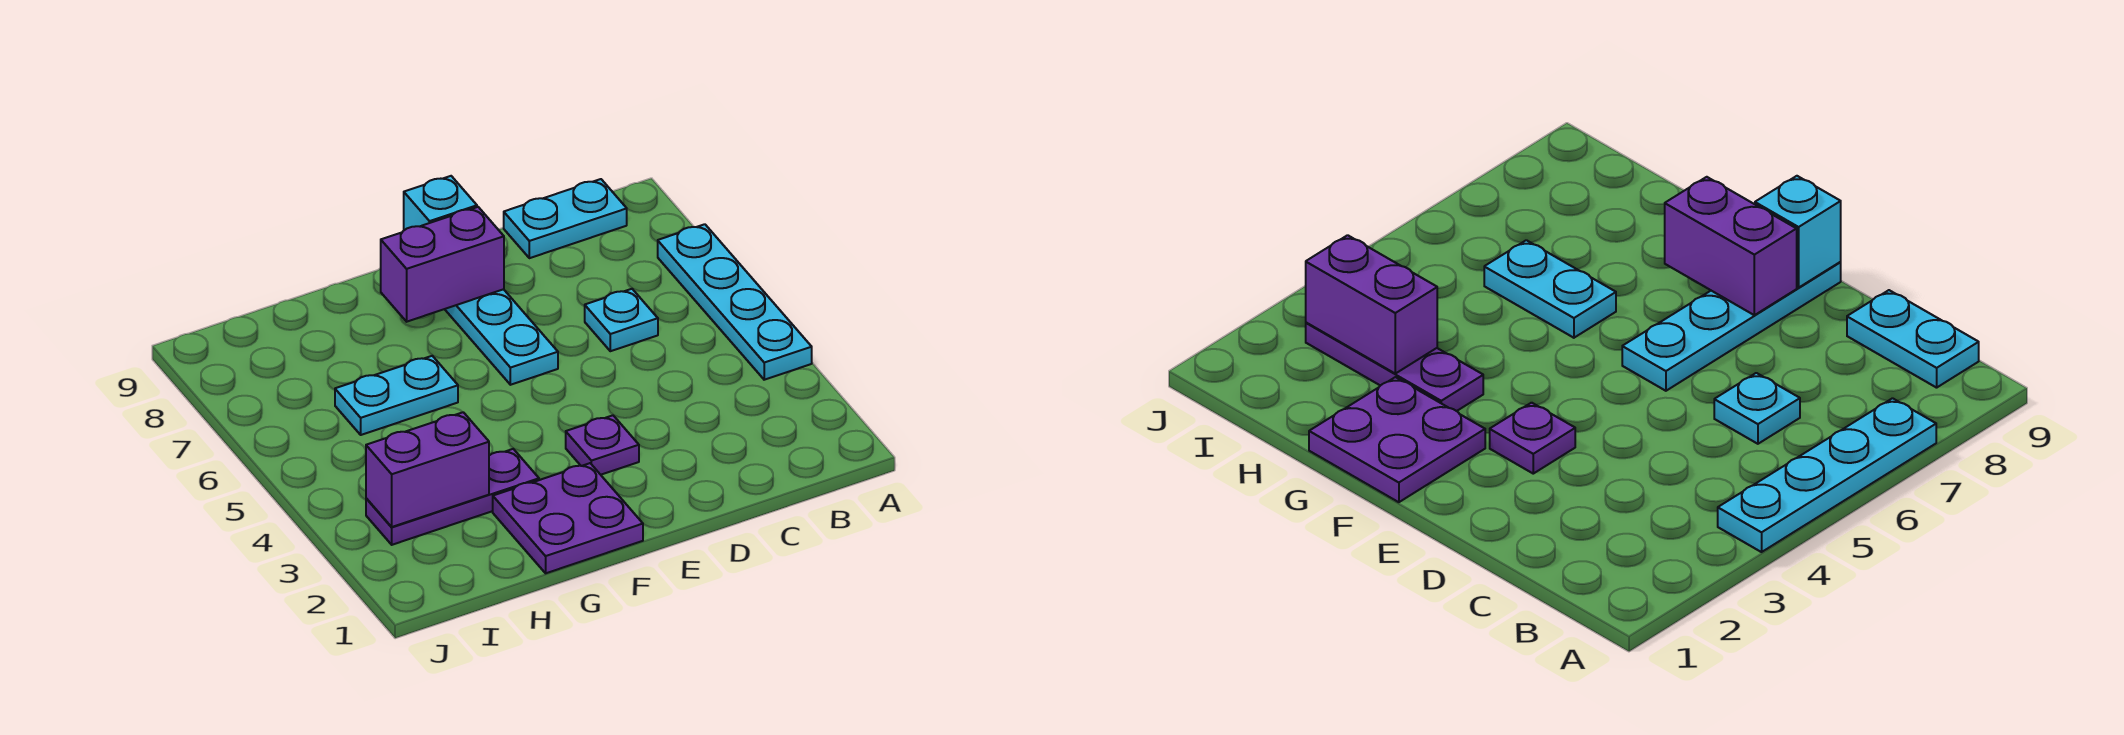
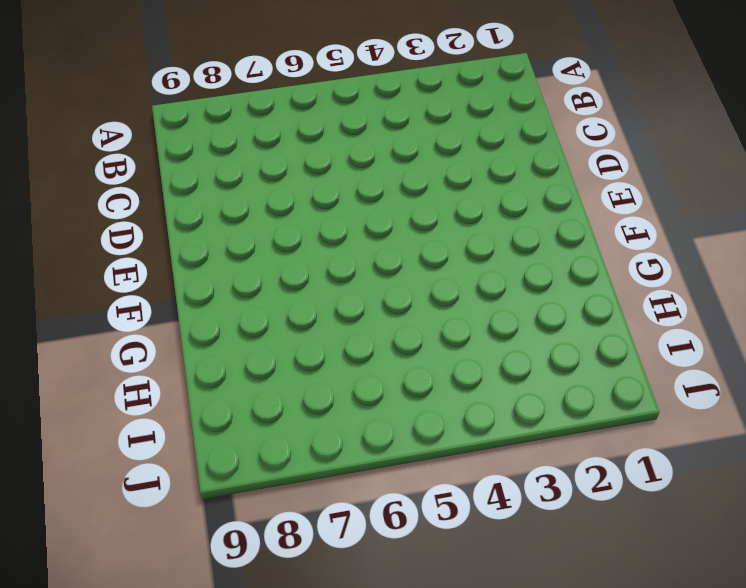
none -> cyan 1x4 plate [658,224,812,380]
none -> cyan 1x2 plate [504,179,627,258]

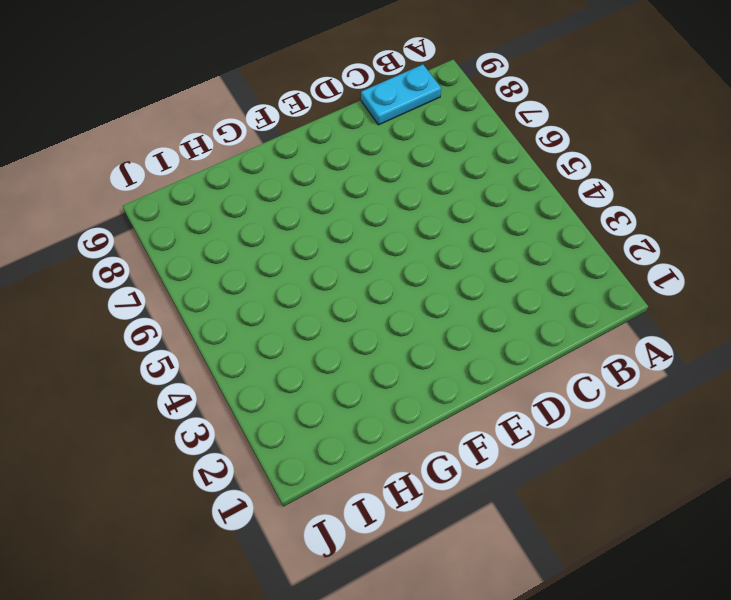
none -> cyan 1x4 plate [658,224,812,380]
none -> cyan 1x1 plate [585,289,658,351]

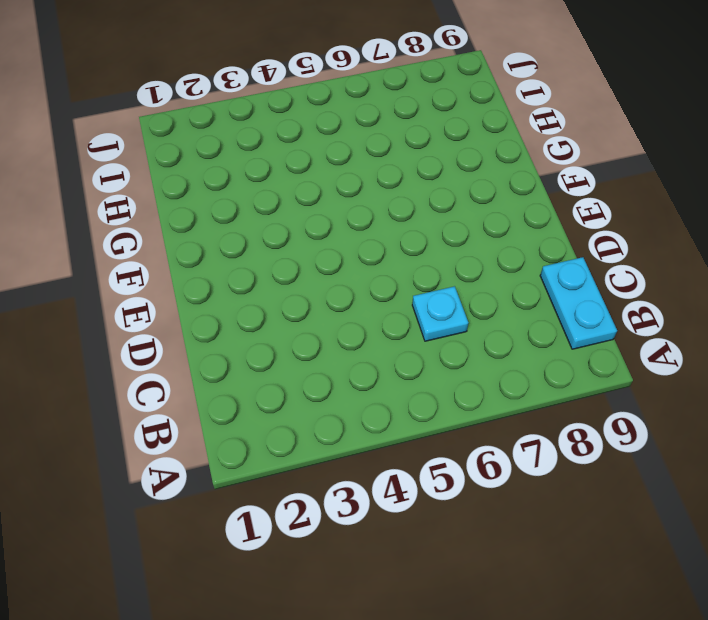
none -> cyan 1x4 plate [658,224,812,380]
none -> purple 1x1 plate [566,415,639,475]

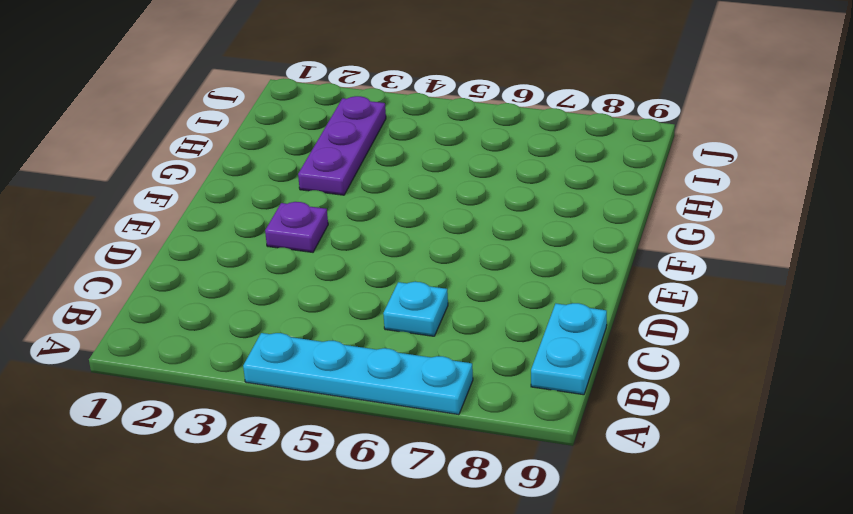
none -> cyan 1x4 plate [445,289,558,385]
none -> purple 2x2 plate [493,463,643,573]

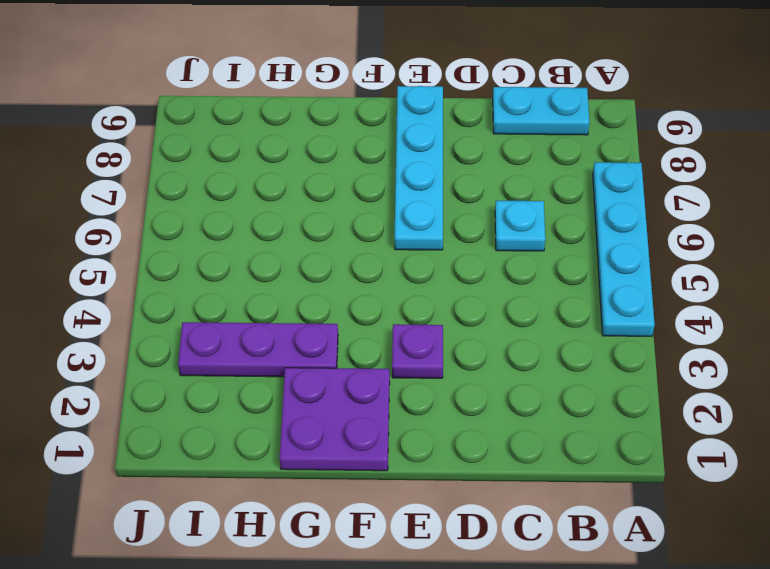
none -> cyan 1x2 plate [335,356,458,435]
none -> purple 1x2 brick [381,207,504,322]

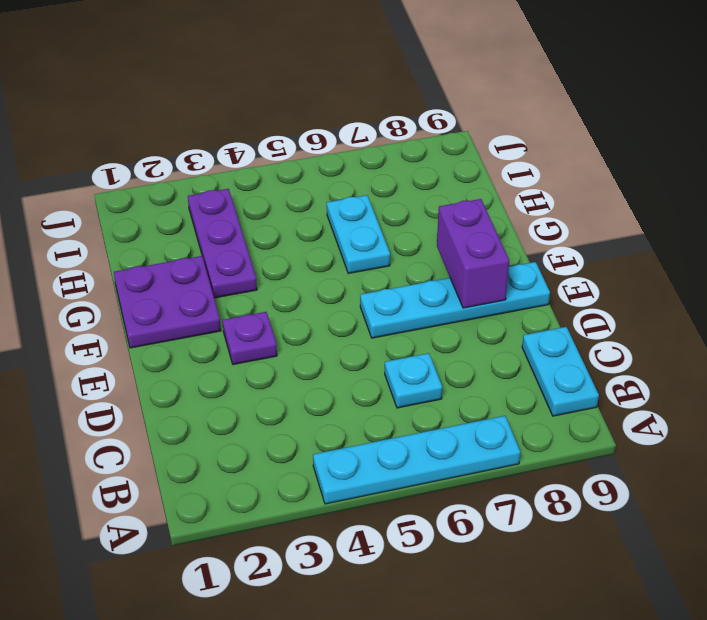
none -> cyan 1x1 brick [404,176,477,230]
none -> purple 1x2 brick [366,412,489,527]

